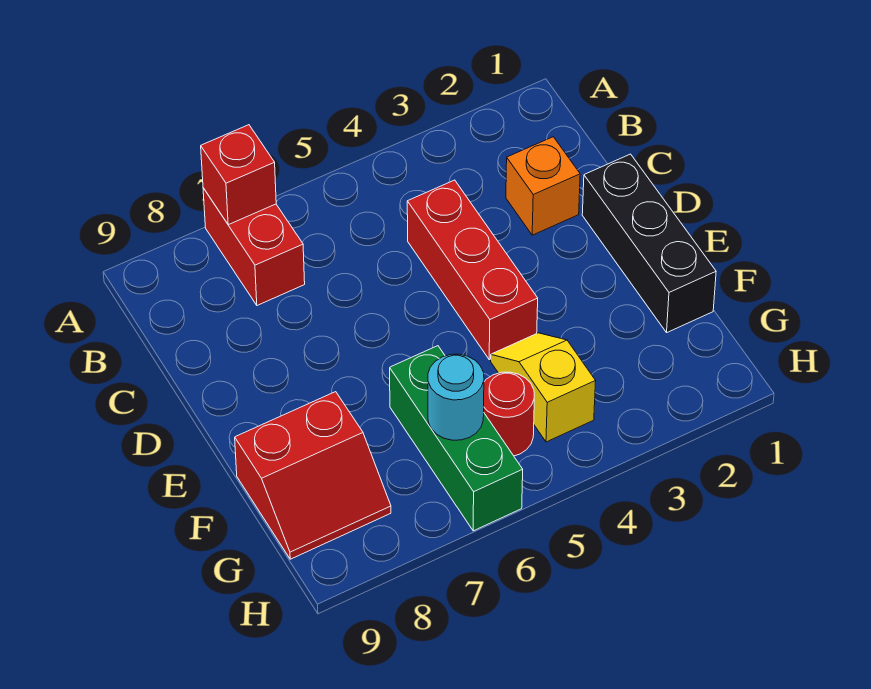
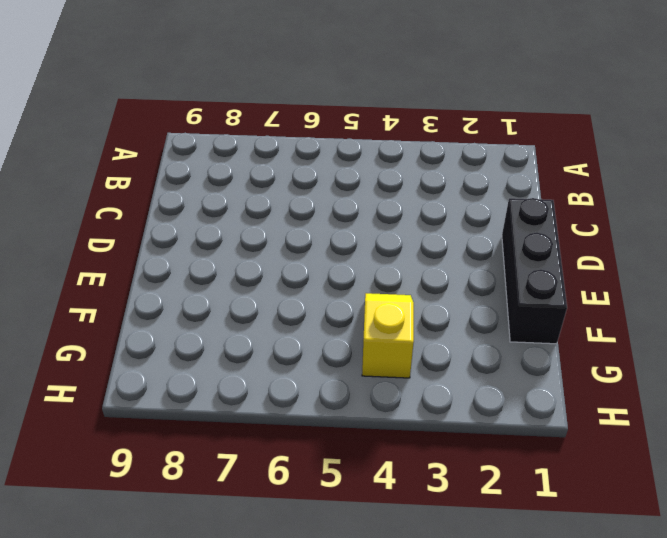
none -> red 1x2 brick [203,188,305,305]
none -> orange 1x1 brick [506,137,580,235]

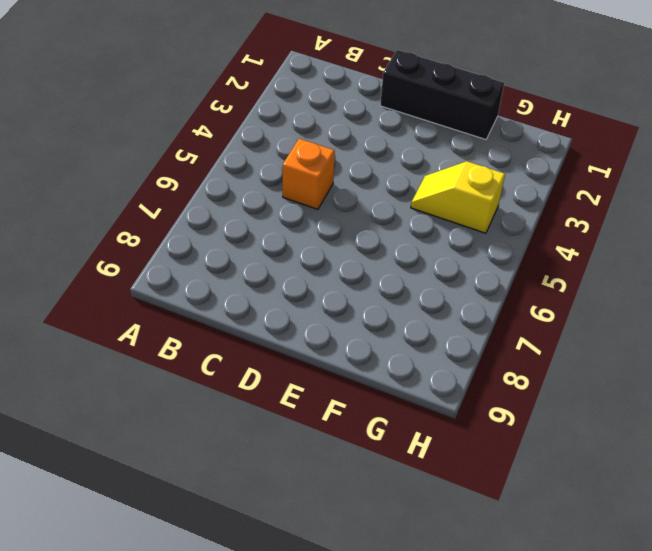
orange 1x1 brick [283,139,335,209] -> orange 1x1 brick moved to [506,137,580,235]
none -> red 1x2 brick [203,188,305,305]
none -> red 1x3 brick [407,180,538,360]

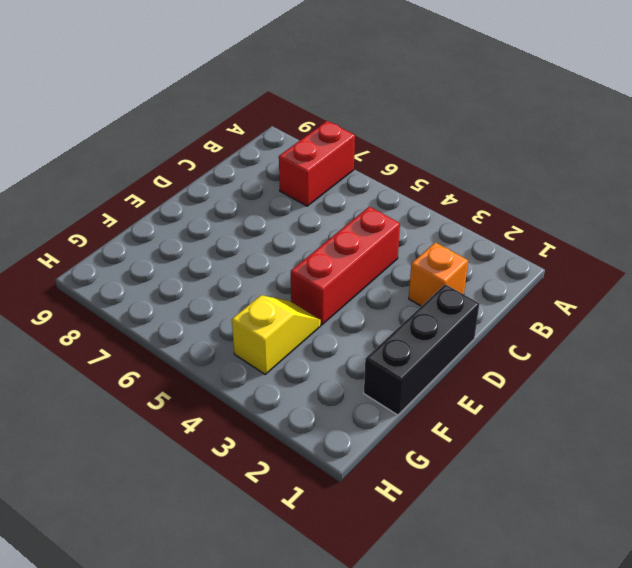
none -> green 1x3 brick [390,346,523,531]
none -> red 2x2 slope [235,392,391,559]

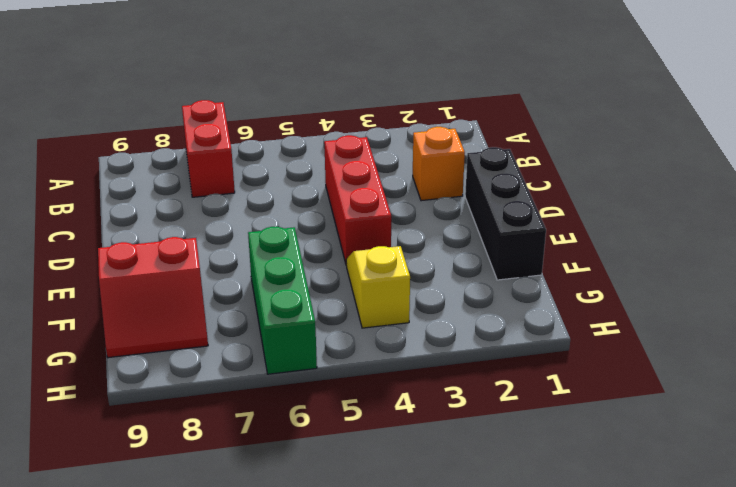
none -> red 1x1 round brick [484,372,534,456]
none -> red 1x1 brick [201,125,276,225]

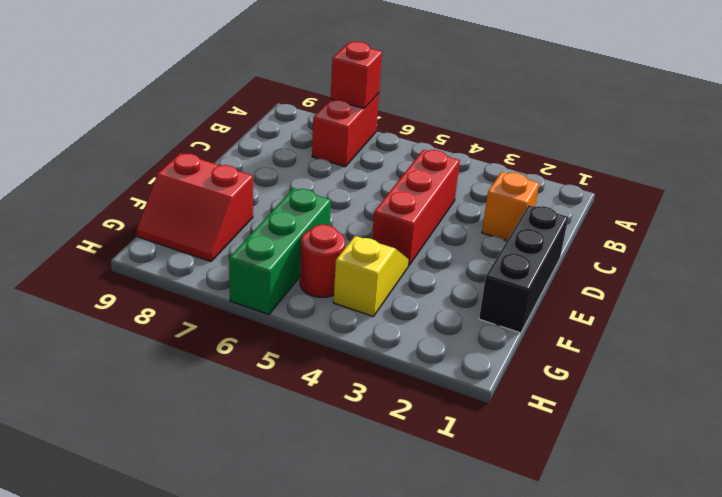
none -> cyan 1x1 round brick [428,354,484,440]

